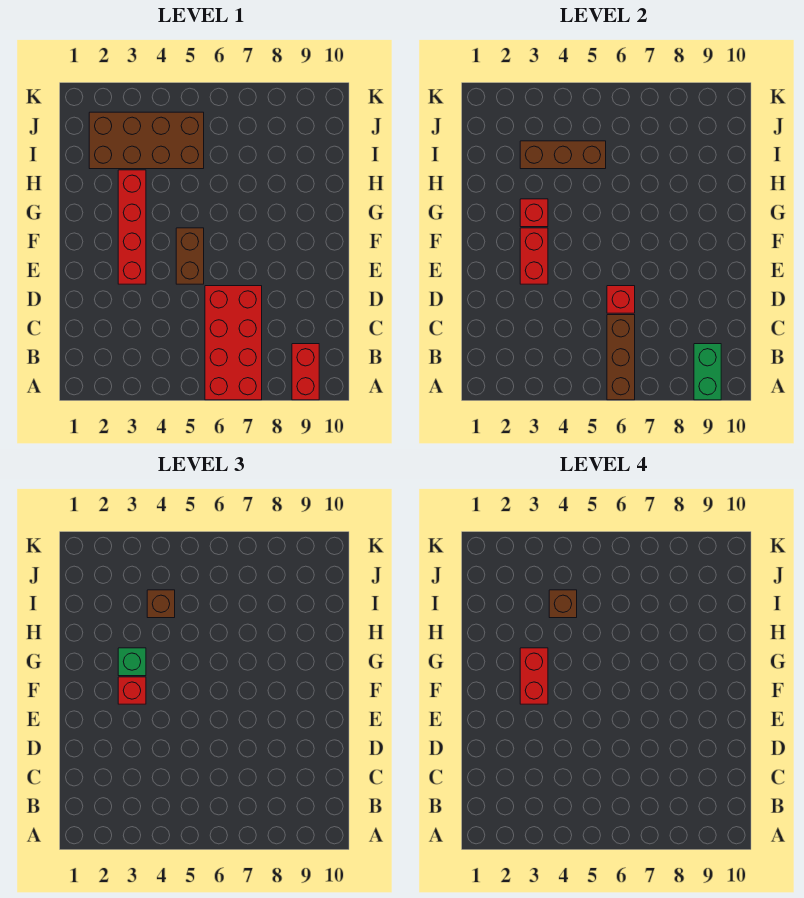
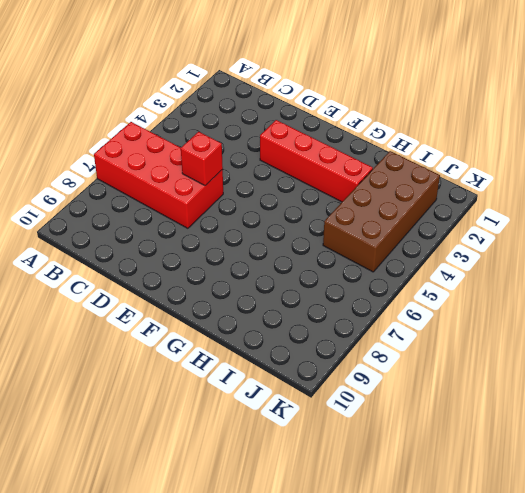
none -> red 1x2 brick [292,344,319,400]
none -> brown 1x2 brick [176,228,204,284]
none -> brown 1x3 brick [607,315,635,400]

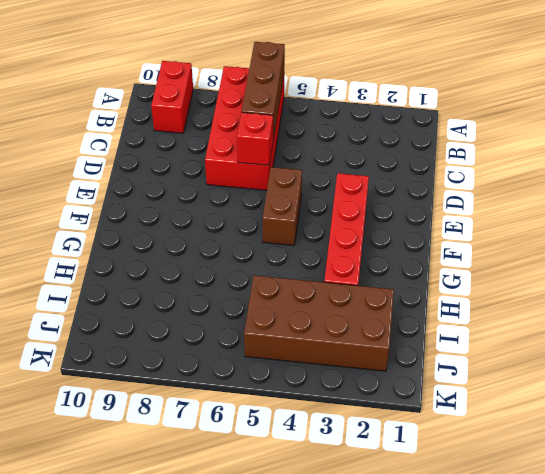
none -> green 1x2 brick [694,344,721,400]
none -> red 1x2 brick [520,228,548,284]
none -> red 1x1 brick [520,199,548,227]

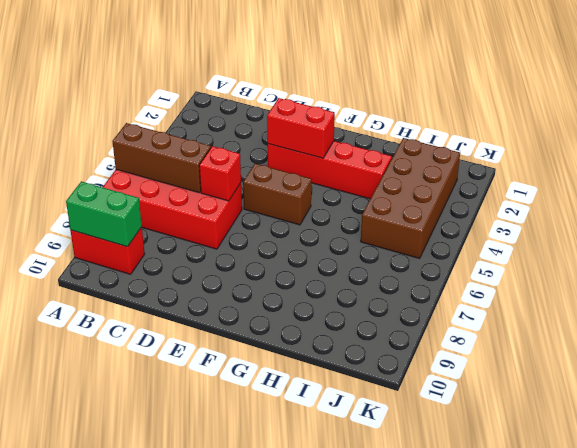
none -> red 1x1 brick [520,199,548,227]
none -> brown 1x3 brick [520,141,606,169]
none -> red 1x1 brick [118,677,146,704]

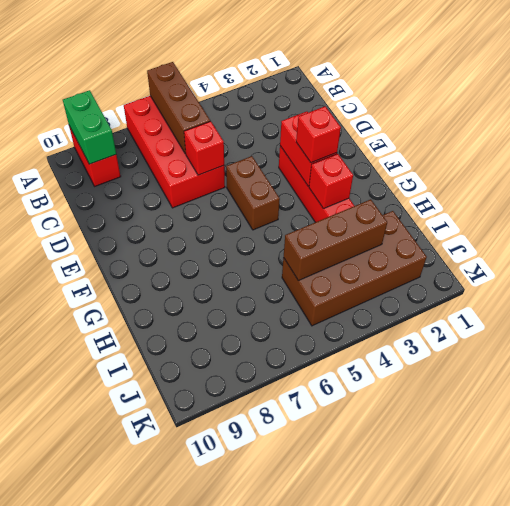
none -> green 1x1 brick [118,648,146,676]
none -> brown 1x1 brick [147,590,175,618]
none -> red 1x2 brick [520,648,548,704]

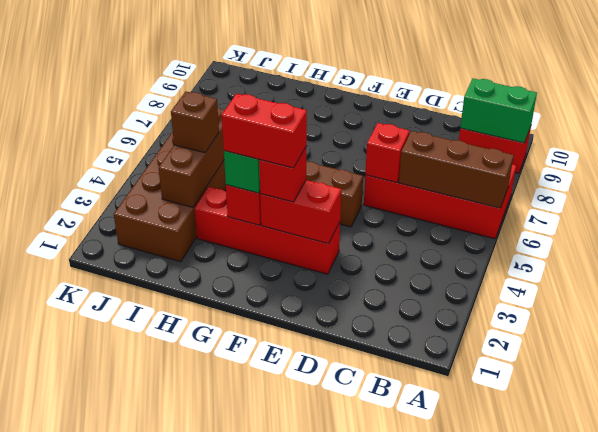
none -> brown 1x1 brick [549,590,577,618]

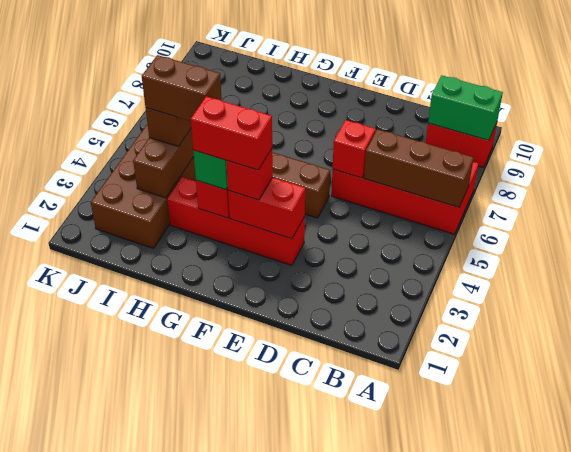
brown 1x2 brick [142,55,222,121] -> brown 1x1 brick [549,590,577,618]

